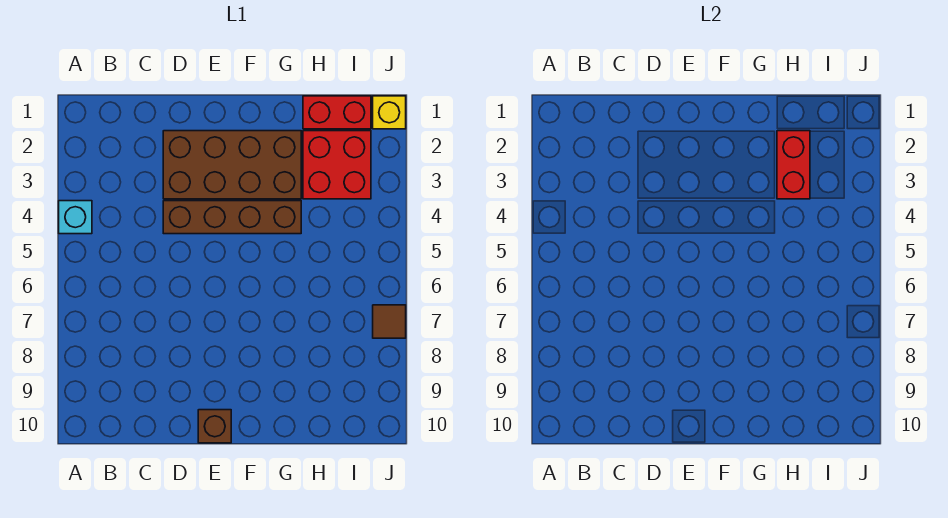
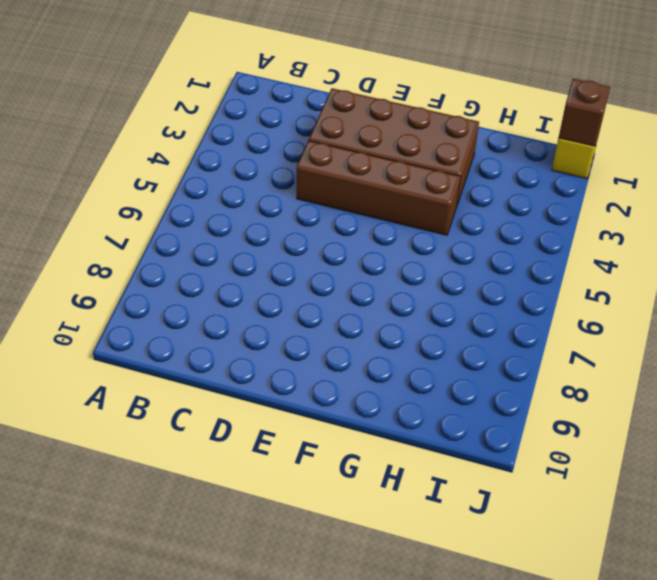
brown 1x1 brick [559,79,610,146] -> brown 1x1 brick moved to [198,410,231,443]
none -> cyan 1x1 brick [59,201,92,234]
none -> red 1x2 brick [303,96,371,129]

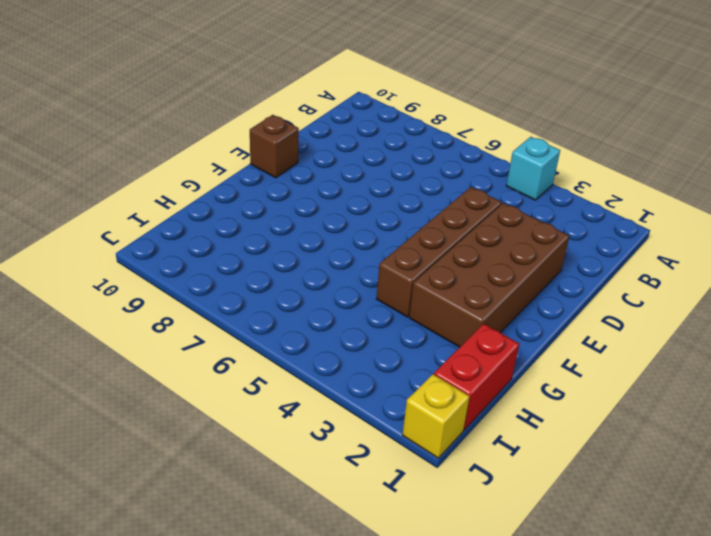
none -> red 2x2 brick [303,131,371,199]
none -> brown 1x1 tile [373,305,406,338]

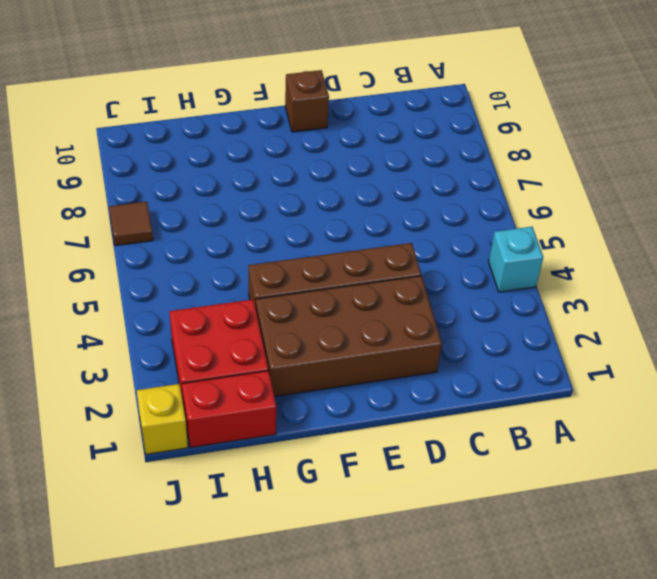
none -> red 1x2 brick [777,131,810,199]

